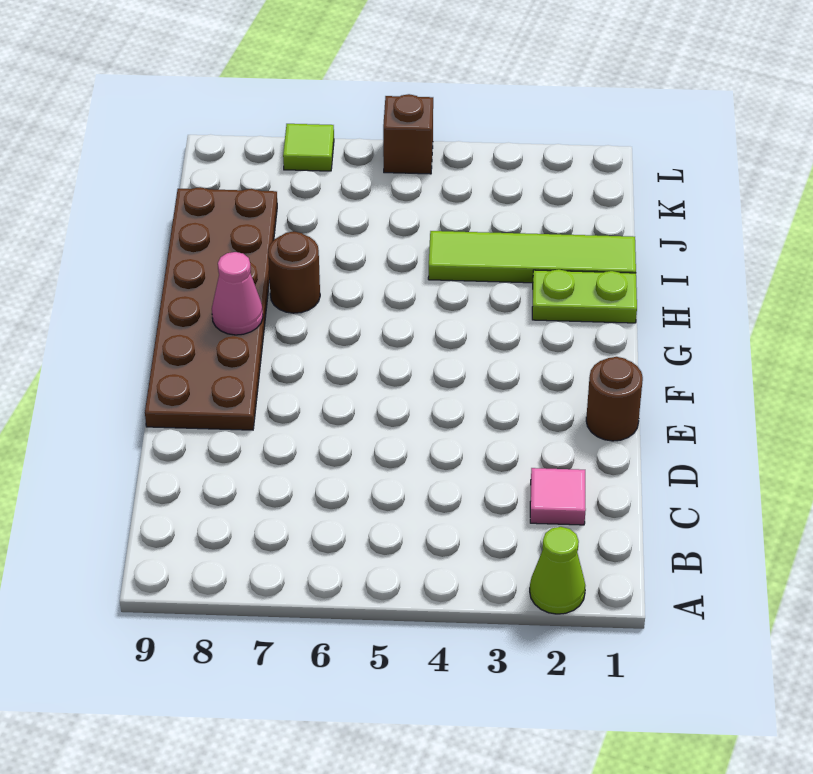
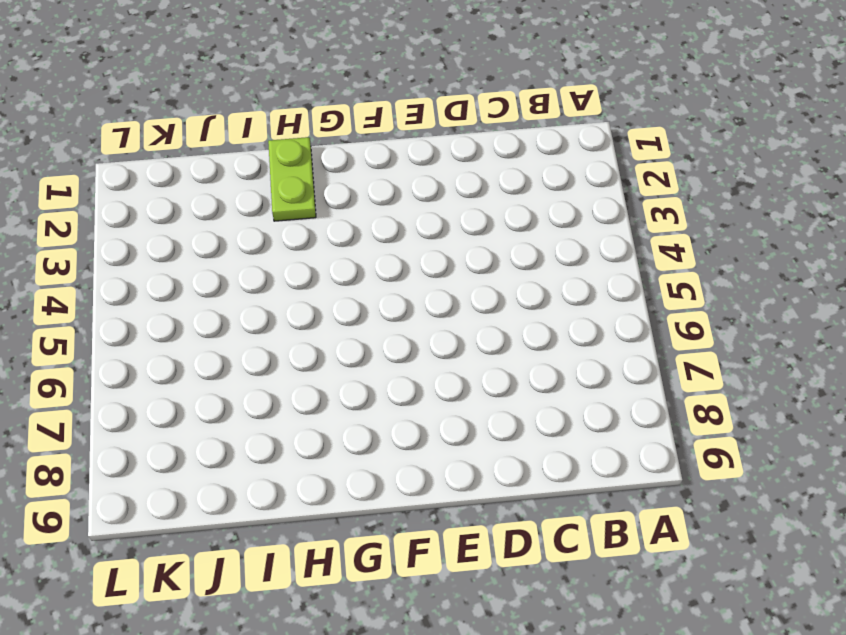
none -> lime 1x1 cone [530,527,585,614]
none -> pink 1x1 tile [530,468,586,525]

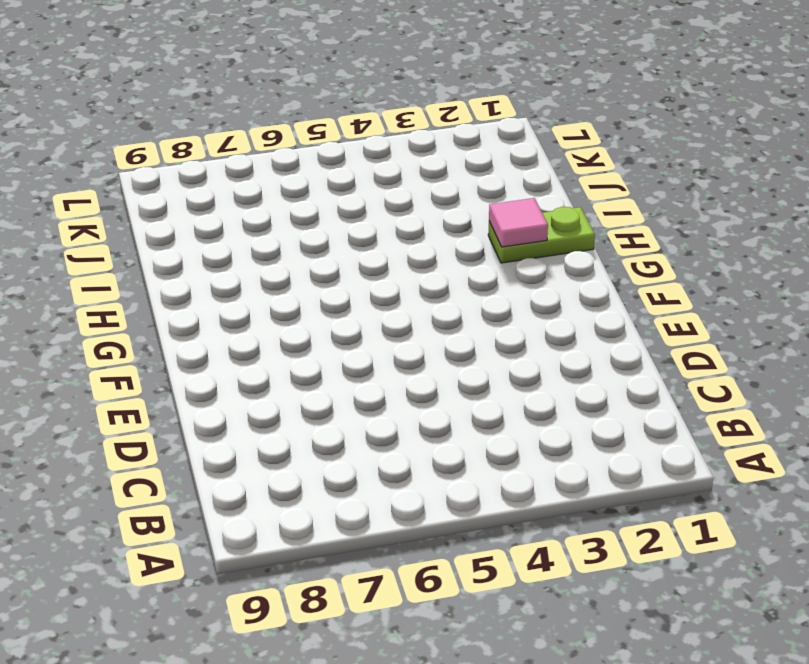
pink 1x1 tile [489,198,548,247] -> pink 1x1 tile moved to [530,468,586,525]
none -> lime 1x1 cone [530,527,585,614]
none -> brown 1x1 round brick [586,357,643,441]

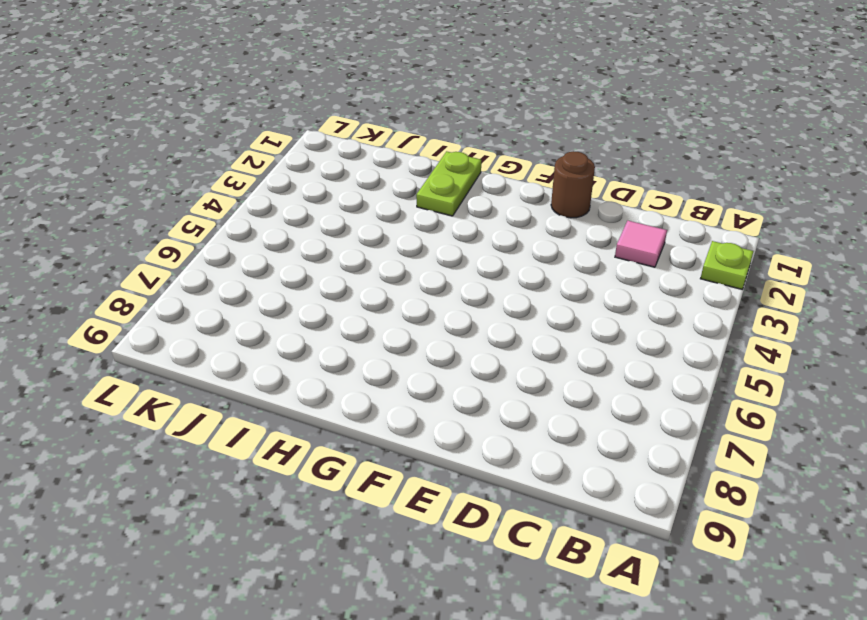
lime 1x1 plate [700,241,754,289] -> lime 1x1 cone [530,527,585,614]
none -> brown 2x6 plate [145,187,277,430]
none -> brown 1x1 round brick [268,232,320,313]

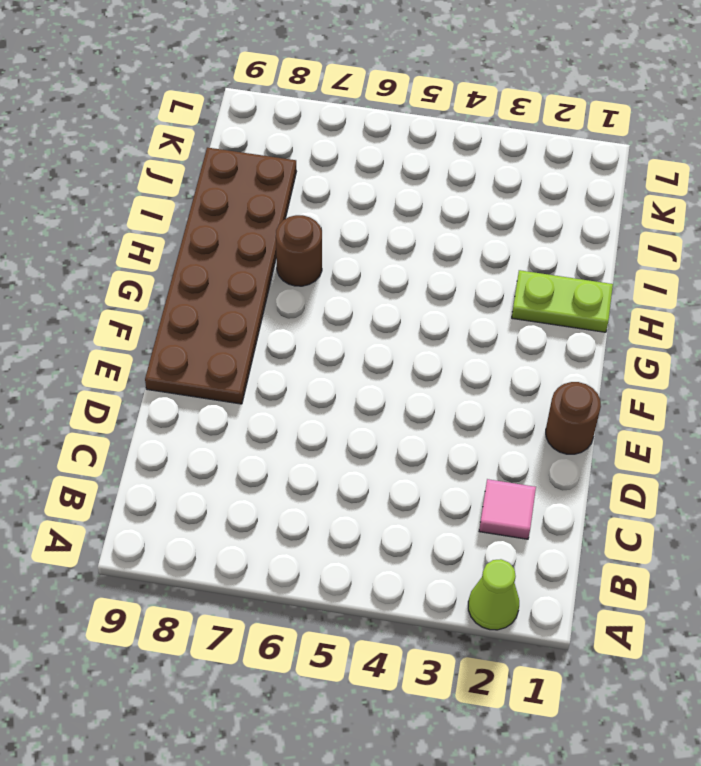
none -> lime 1x4 tile [428,231,636,283]
none -> brown 1x1 brick [383,94,433,174]

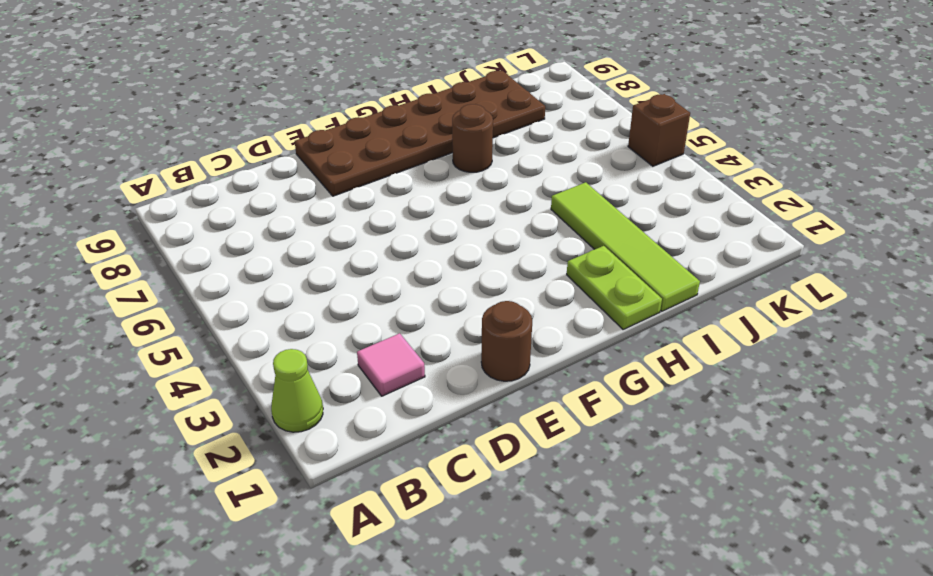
none -> lime 1x1 tile [283,124,334,171]
none -> pink 1x1 cone [212,252,263,335]

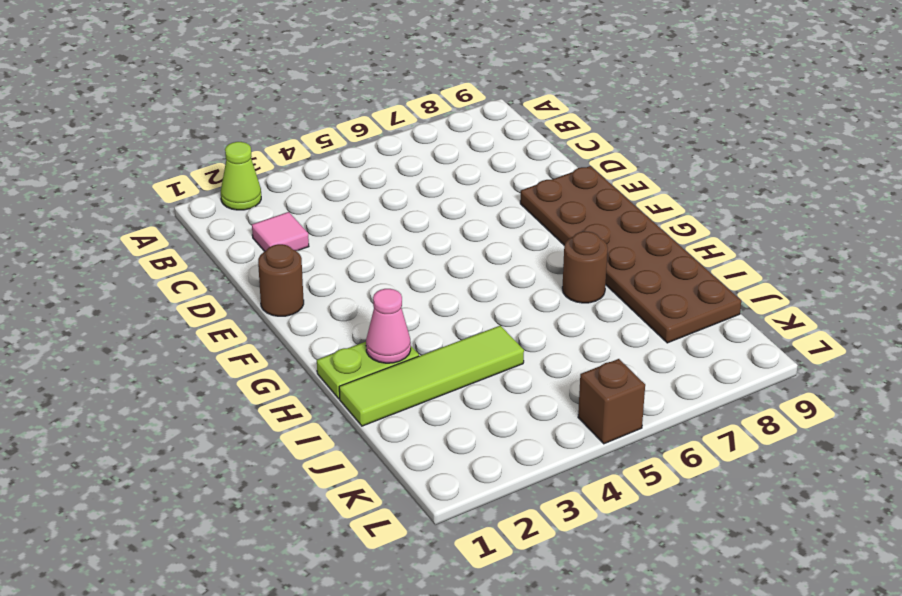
pink 1x1 cone [366,289,411,363] -> pink 1x1 cone moved to [212,252,263,335]
none -> lime 1x1 tile [283,124,334,171]

